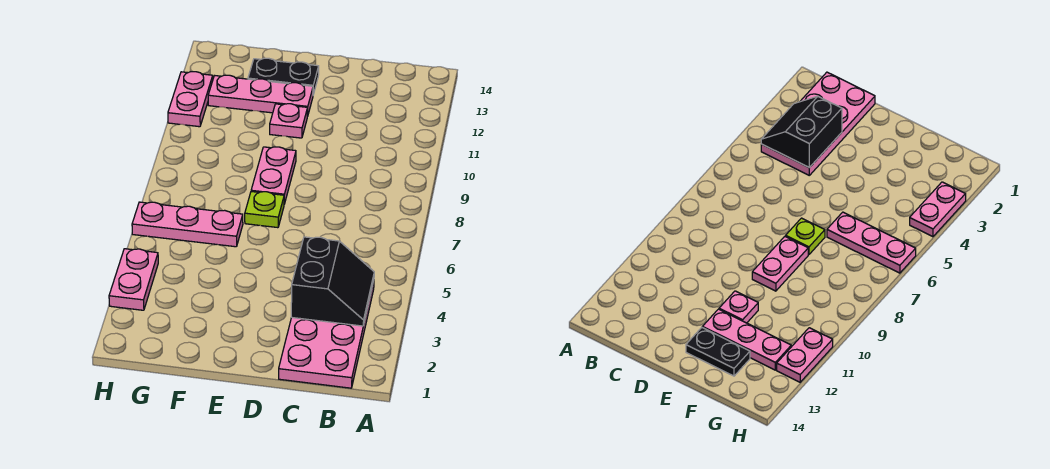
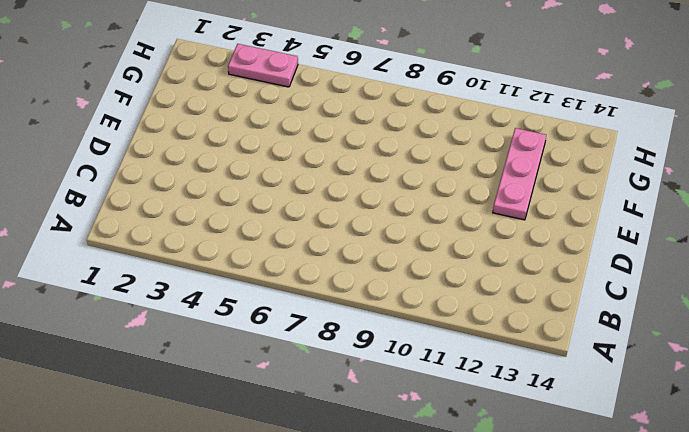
none -> pink 2x4 plate [279,281,374,388]
none -> lime 1x1 plate [245,192,284,228]

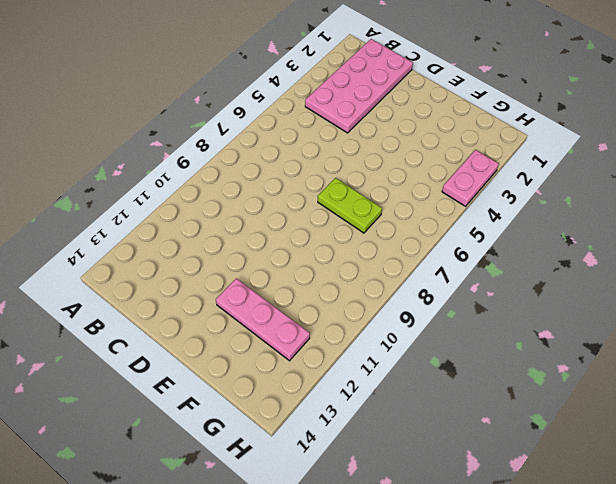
lime 1x2 plate [318,178,382,233] -> lime 1x1 plate [245,192,284,228]
none -> pink 1x2 plate [251,147,296,204]
none -> pink 1x1 plate [270,104,308,138]

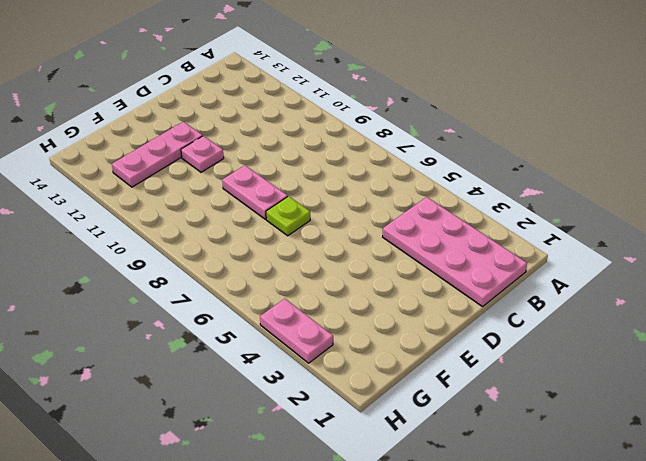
none -> black 1x2 plate [248,58,319,95]
none -> pink 1x3 plate [132,202,243,247]

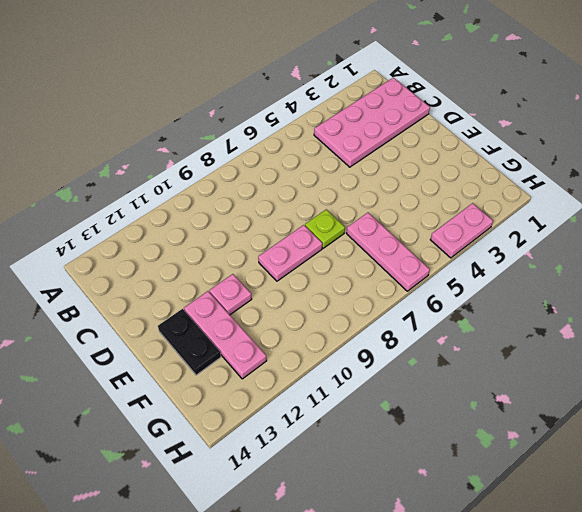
none -> pink 1x2 plate [168,72,213,127]
none -> black 2x2 slope [291,237,374,326]

